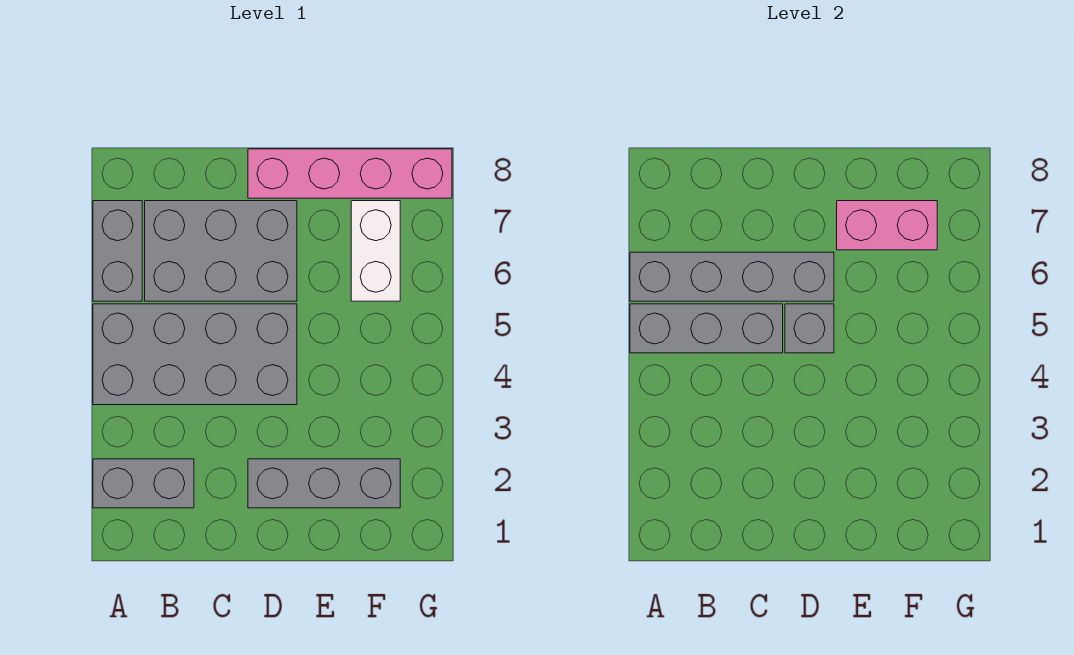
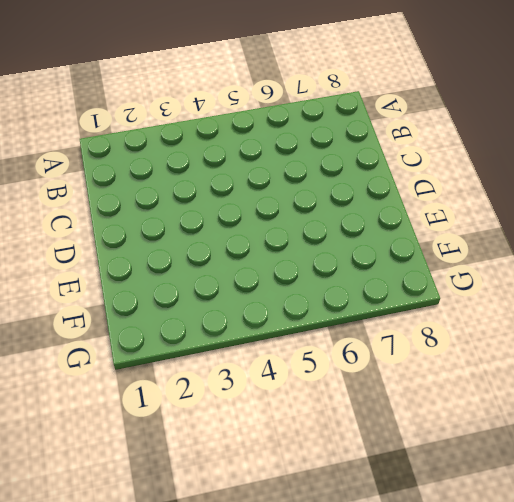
none -> grey 1x2 brick [93,459,194,508]
none -> grey 2x4 brick [93,304,297,405]

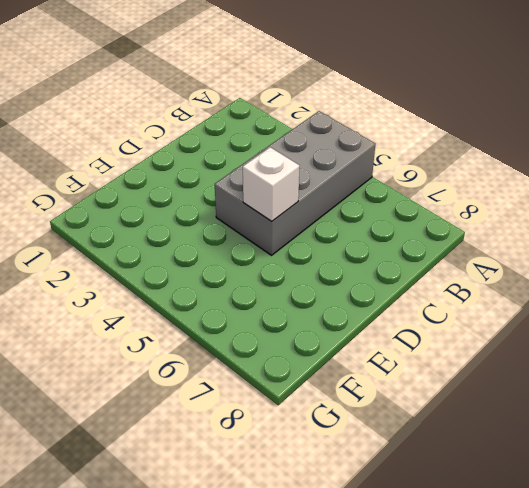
white 1x1 brick [243,147,300,221] -> grey 1x1 brick [785,304,834,353]
none -> grey 1x2 brick [93,459,194,508]
none -> grey 1x2 brick [93,201,142,301]

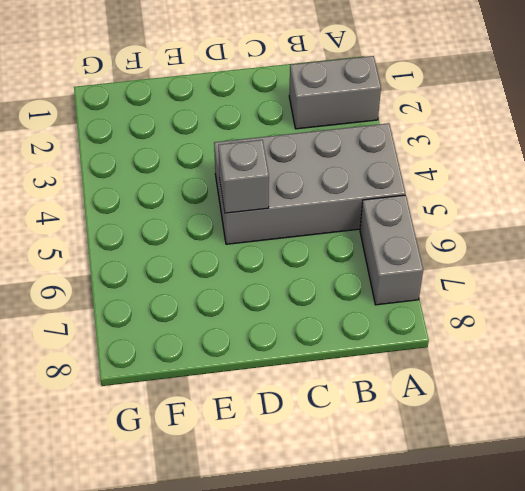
none -> grey 2x3 brick [145,201,297,301]
none -> grey 1x3 brick [248,459,400,508]

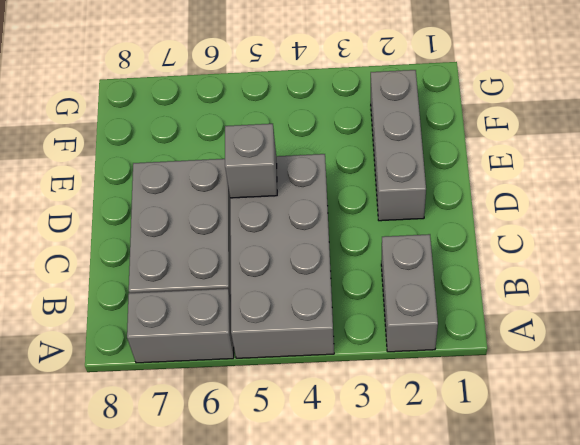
none -> pink 1x4 brick [248,149,452,198]
none -> white 1x2 brick [351,201,400,301]

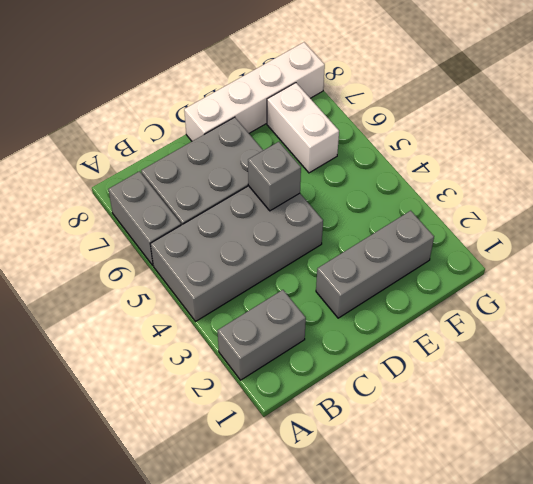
white 1x4 brick [184,42,325,141] -> pink 1x4 brick [248,149,452,198]
none -> grey 1x3 brick [630,304,783,353]
none -> grey 1x4 brick [630,252,834,301]

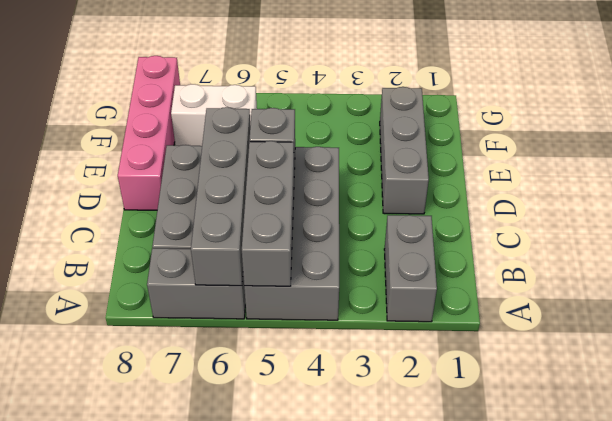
none -> pink 1x2 brick [837,201,937,250]

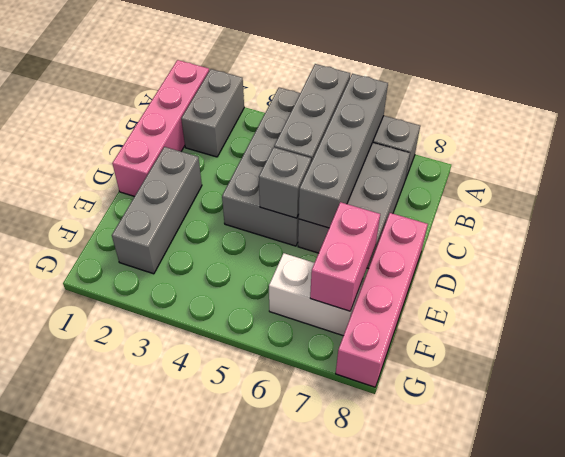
pink 1x4 brick [112,60,209,197] -> none

